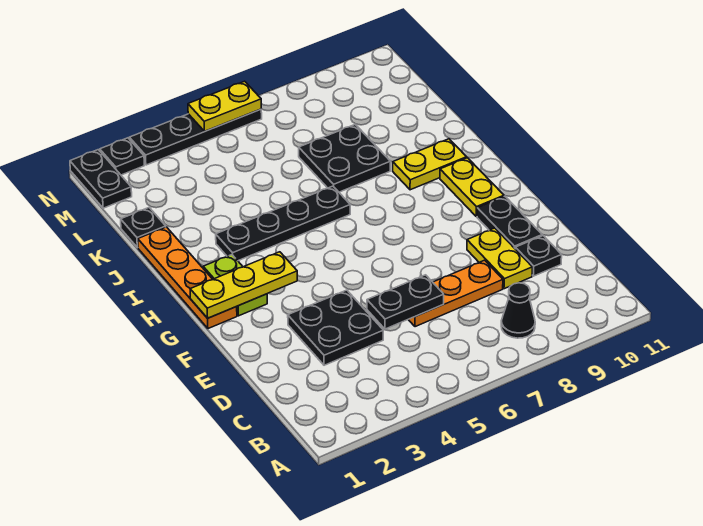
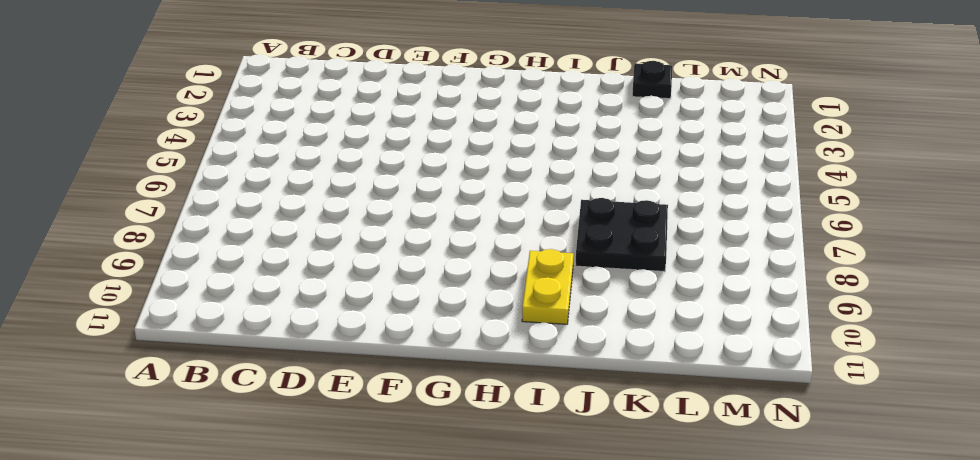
none -> black 1x1 cone [501,283,535,338]
none -> black 2x2 plate [288,290,383,365]
none -> orange 1x3 plate [408,260,503,327]

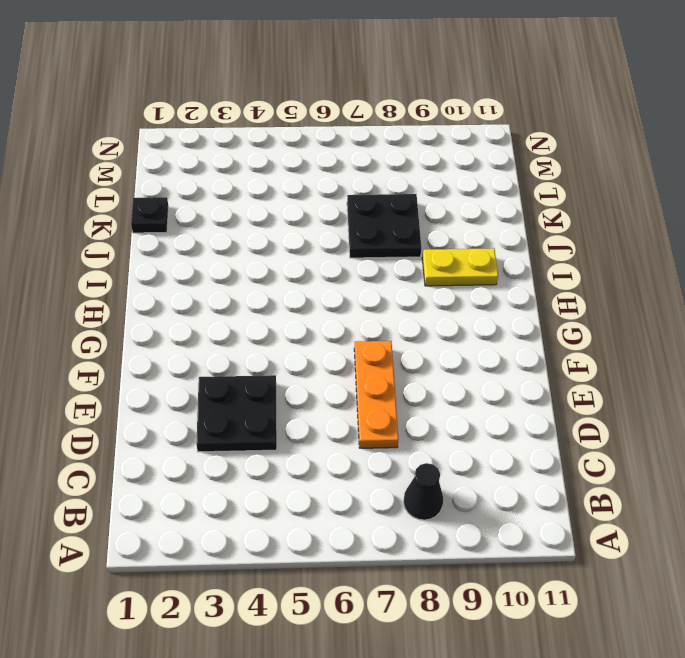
orange 1x3 plate [354,341,398,448] -> orange 1x3 plate turned to [408,260,503,327]
none -> yellow 1x2 plate [467,228,532,289]
none -> black 1x1 plate [515,236,562,276]
none -> black 1x2 plate [477,196,542,248]

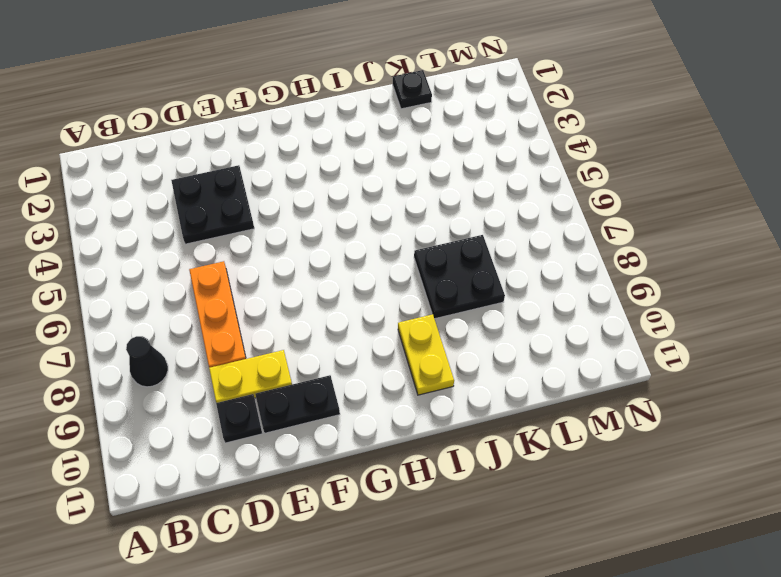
none -> orange 1x4 plate [138,227,237,329]
none -> lime 1x2 plate [203,255,267,316]
none -> yellow 1x2 plate [440,158,504,217]

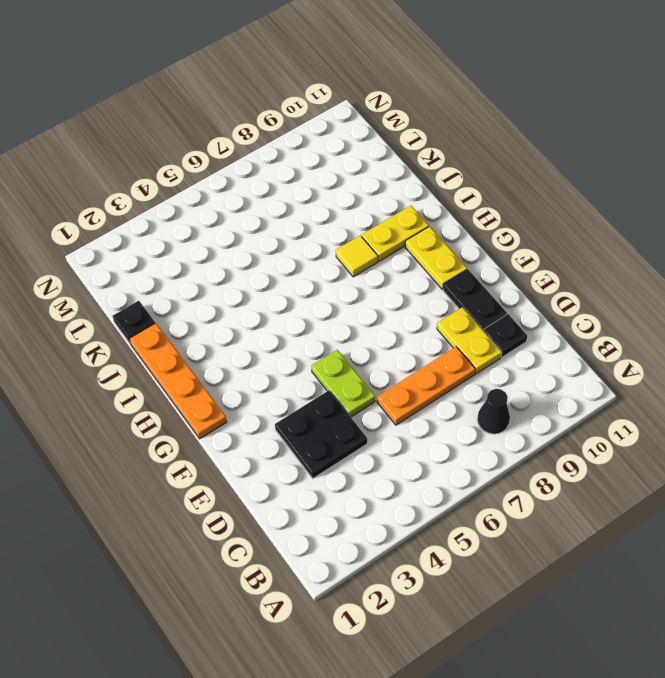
lime 1x2 plate [311,350,375,417] -> lime 1x2 plate moved to [203,255,267,316]
yellow 1x1 tile [336,236,378,277] -> none
none -> black 1x4 plate [216,186,350,261]
none -> black 2x2 plate [299,125,391,192]
none -> black 1x2 plate [70,150,132,208]

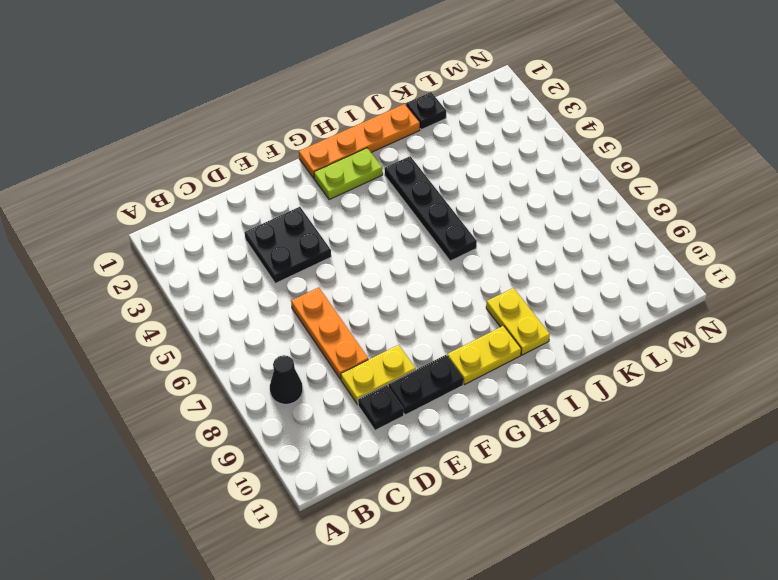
none -> black 2x2 plate [299,125,391,192]
none -> black 1x2 plate [70,150,132,208]
none -> black 1x1 plate [100,138,144,175]

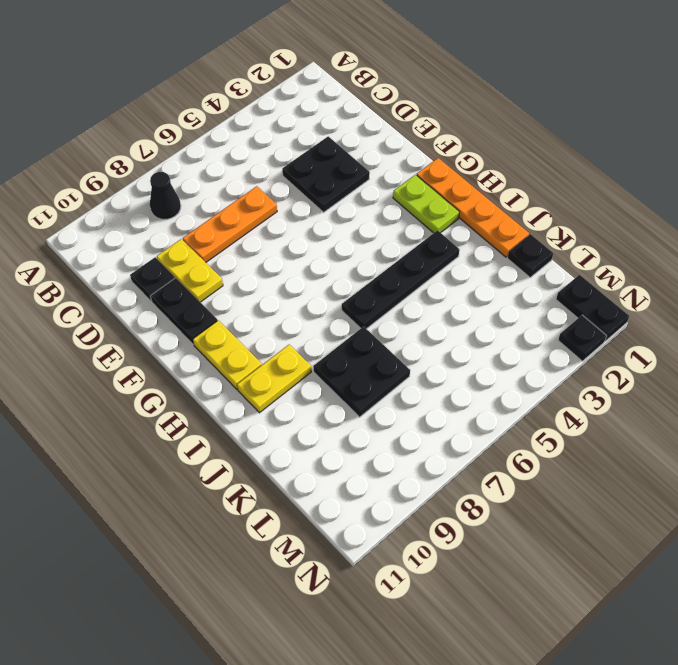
none -> black 1x4 plate [129,109,262,165]
none -> black 1x2 plate [367,275,444,329]
none -> yellow 1x3 plate [190,252,297,318]

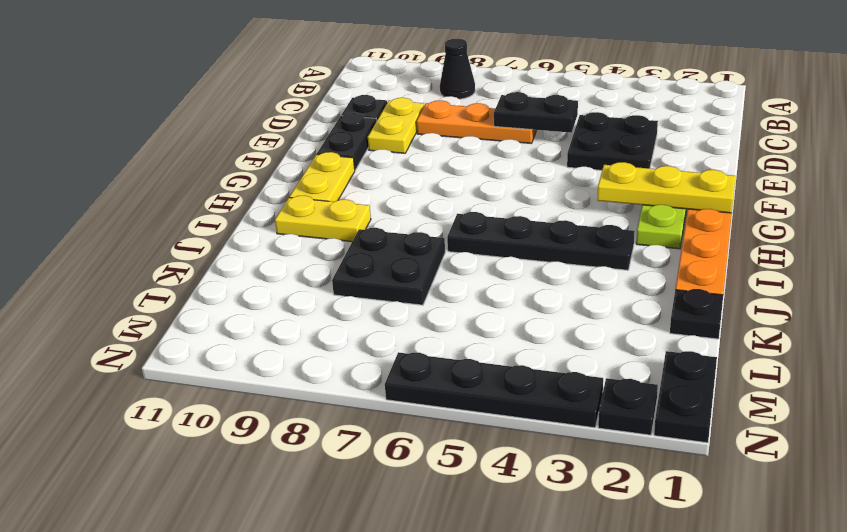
none -> yellow 1x2 plate [188,81,261,131]

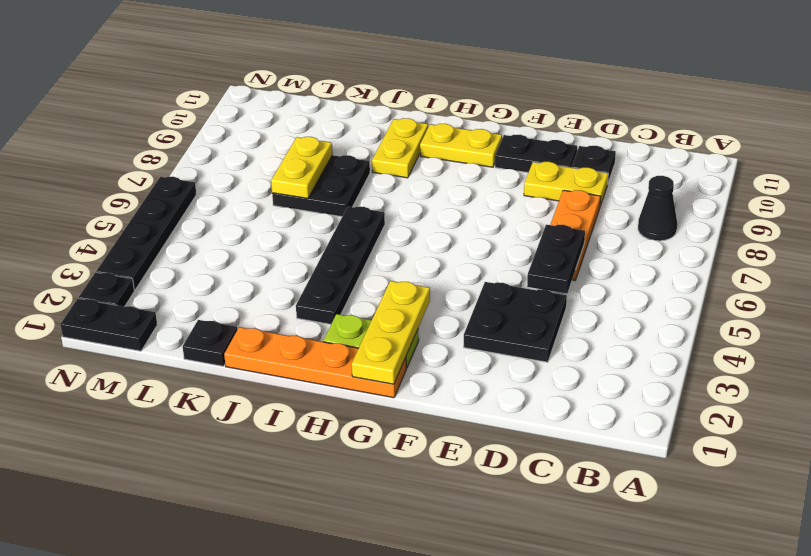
yellow 1x2 plate [271,137,332,198] -> yellow 1x2 plate moved to [188,81,261,131]

